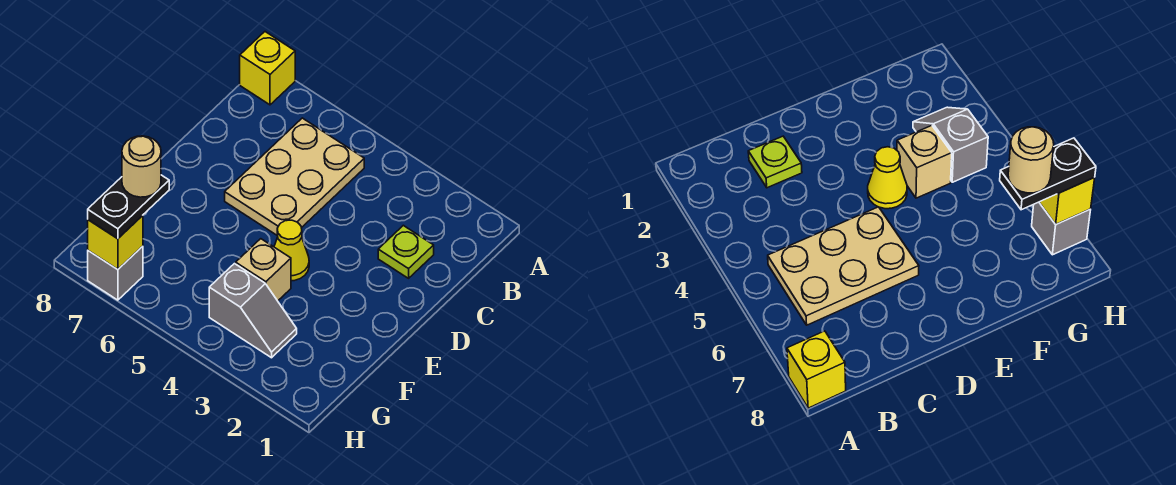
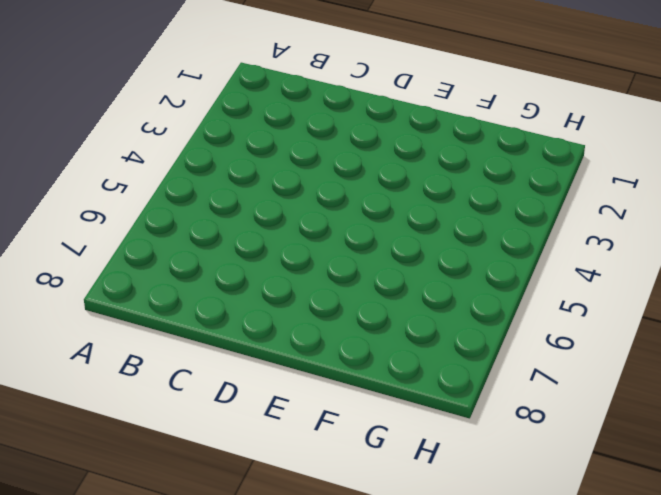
none -> yellow 1x1 brick [240,32,295,105]
none -> tan 2x3 plate [225,118,364,236]

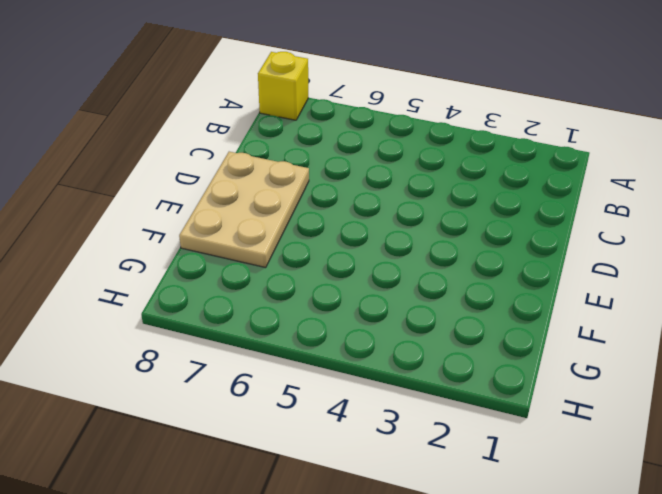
tan 2x3 plate [179,152,309,268] -> tan 2x3 plate moved to [225,118,364,236]
none -> lime 1x1 plate [378,225,434,278]
none -> yellow 1x1 cone [274,220,309,281]

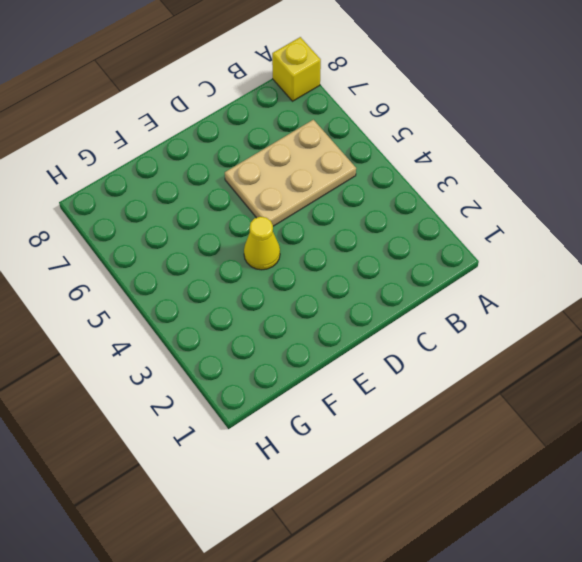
none -> lime 1x1 plate [378,225,434,278]
none -> tan 1x1 brick [236,239,291,301]

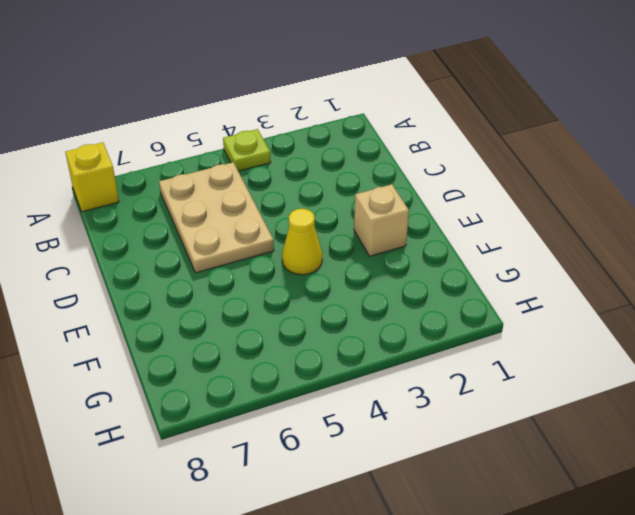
lime 1x1 plate [223,129,271,171] -> lime 1x1 plate moved to [378,225,434,278]
tan 1x1 brick [354,184,409,256] -> tan 1x1 brick moved to [236,239,291,301]
none -> grey 1x2 slope [209,264,297,358]
none -> grey 1x1 brick [88,246,143,300]

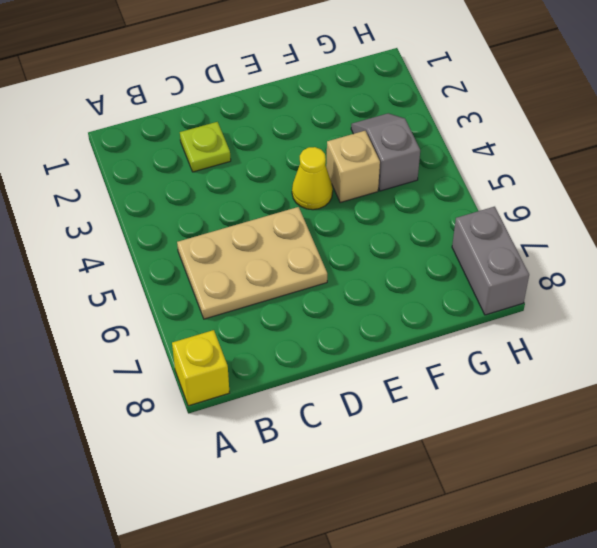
grey 1x2 brick [452,207,529,315] -> grey 1x1 brick [88,246,143,300]
none -> yellow 1x1 brick [88,215,143,269]
none -> black 1x2 plate [88,175,169,239]

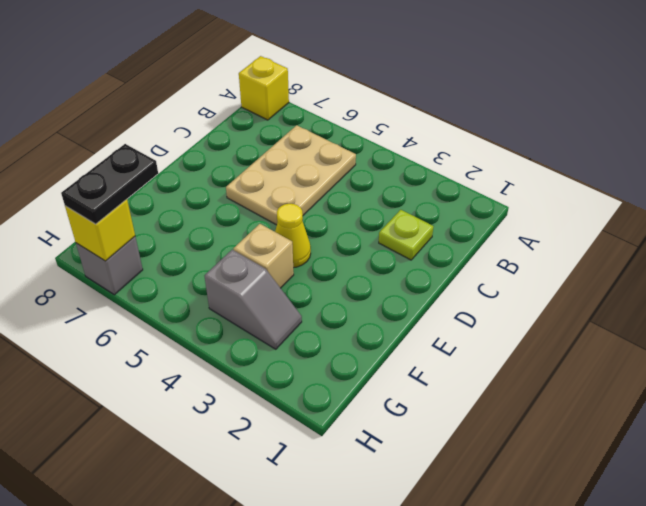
none -> tan 1x1 round brick [122,136,161,197]

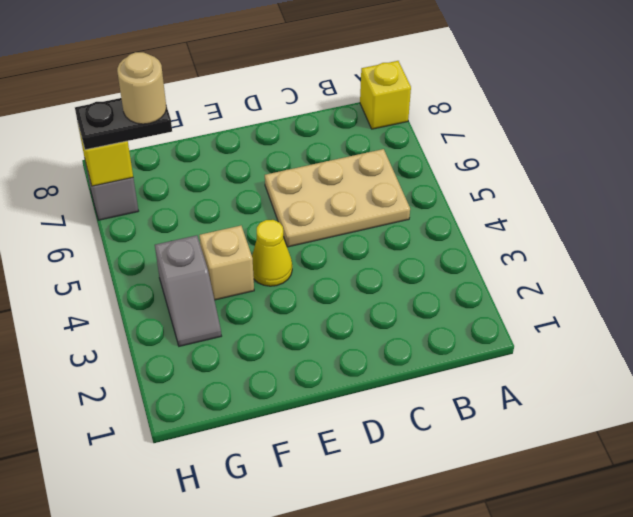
none -> lime 1x1 plate [378,225,434,278]

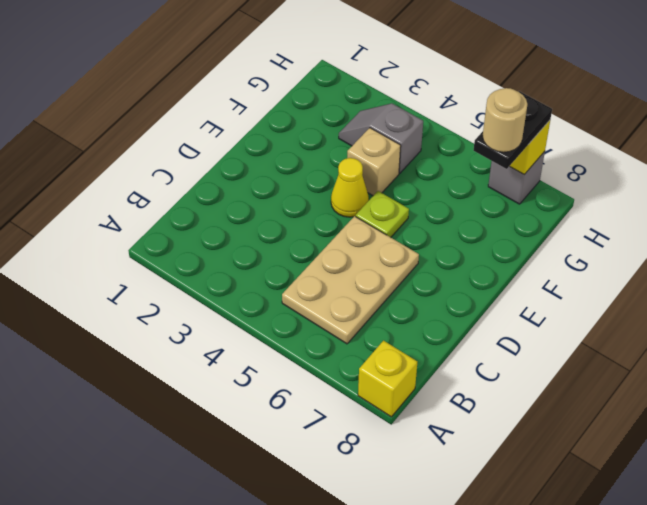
lime 1x1 plate [356,191,409,237] -> lime 1x1 plate moved to [378,225,434,278]

